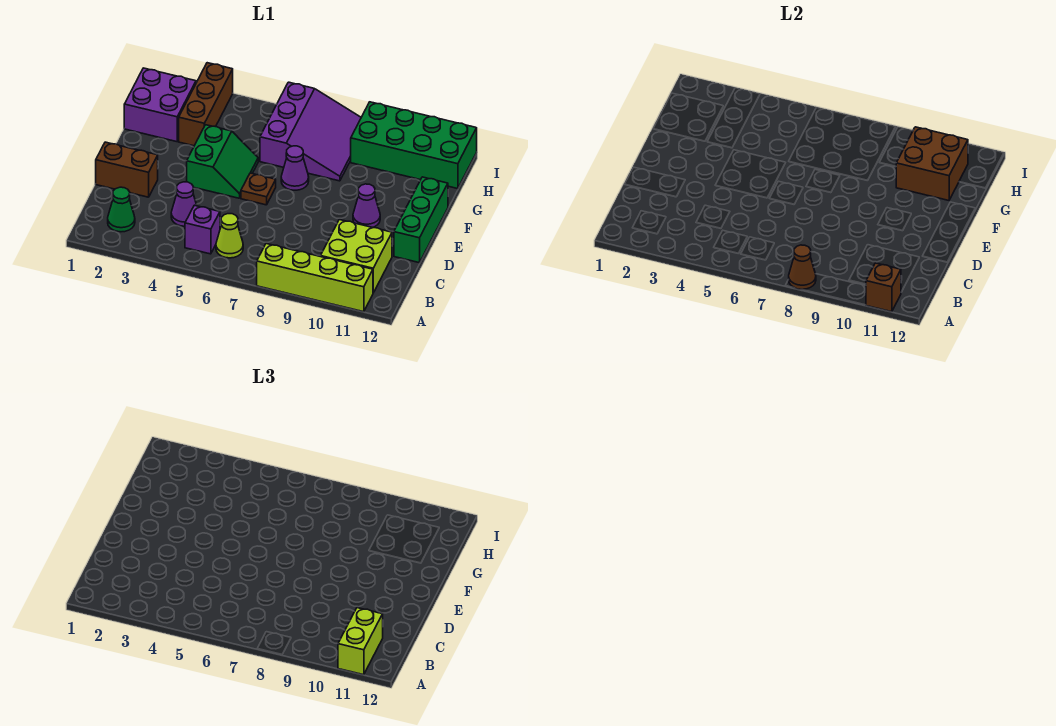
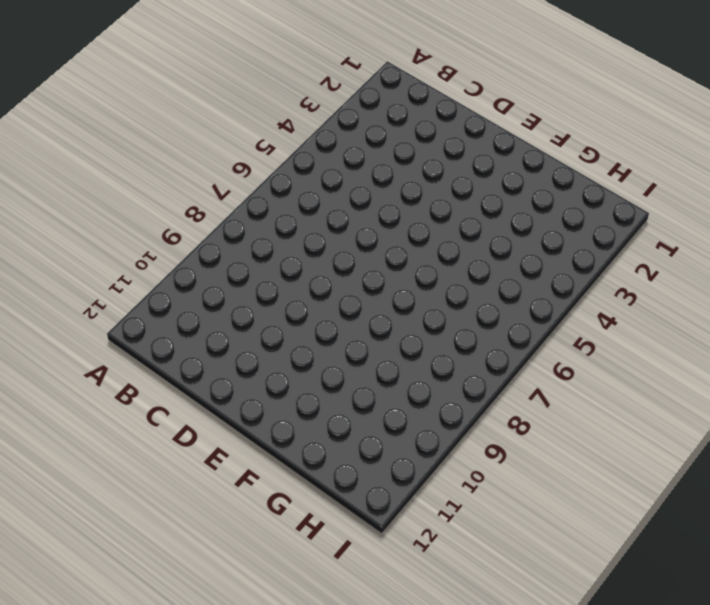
none -> lime 1x4 brick [257,244,373,312]
none -> green 1x1 cone [108,187,135,232]
none -> purple 1x1 brick [185,205,220,254]

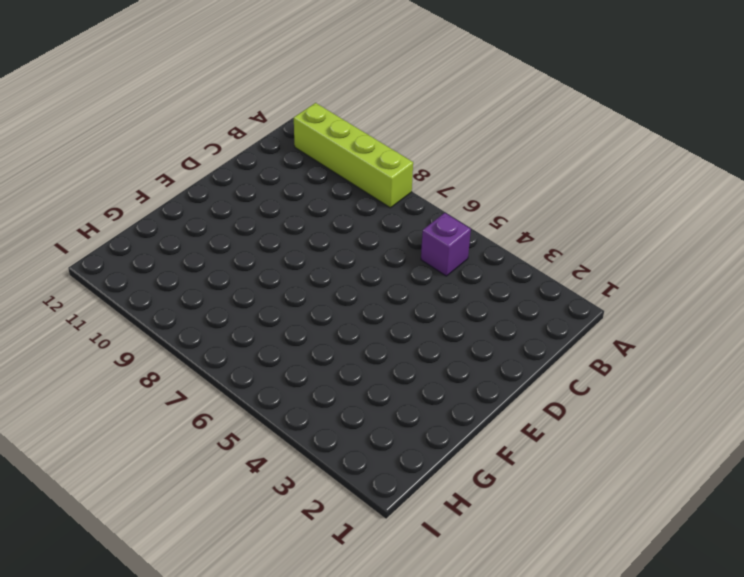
none -> green 1x1 cone [108,187,135,232]
none -> lime 1x1 cone [216,214,243,258]
none -> lime 2x2 brick [321,220,392,293]

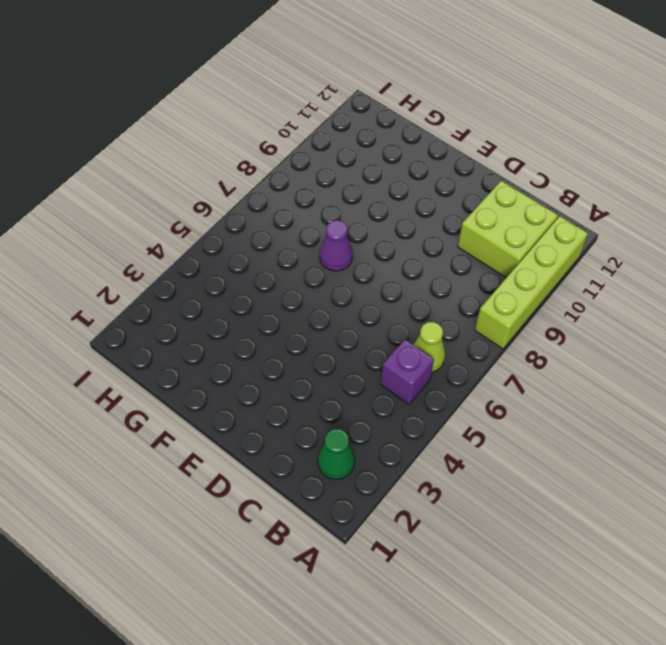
none -> purple 1x1 cone [171,182,197,226]
none -> brown 1x2 brick [96,142,158,197]
none -> green 1x3 brick [394,177,448,263]

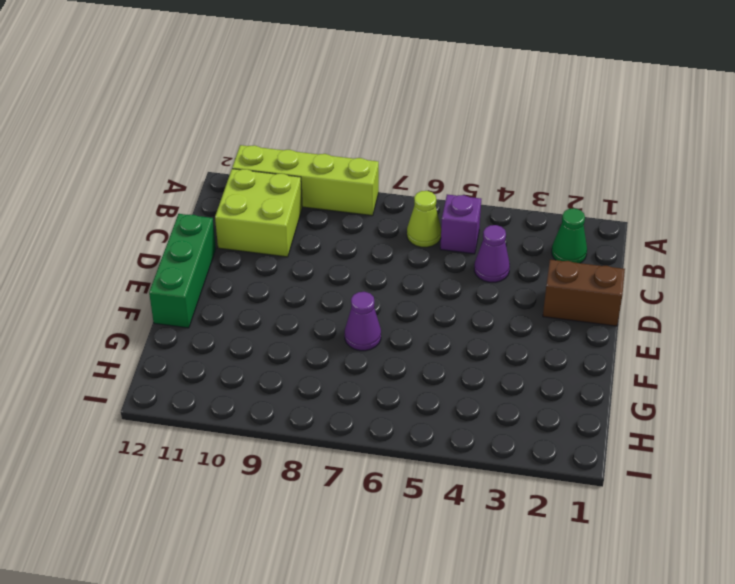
none -> green 2x2 slope [187,125,258,198]
none -> brown 1x1 plate [241,173,276,205]
none -> purple 1x1 cone [353,184,380,227]

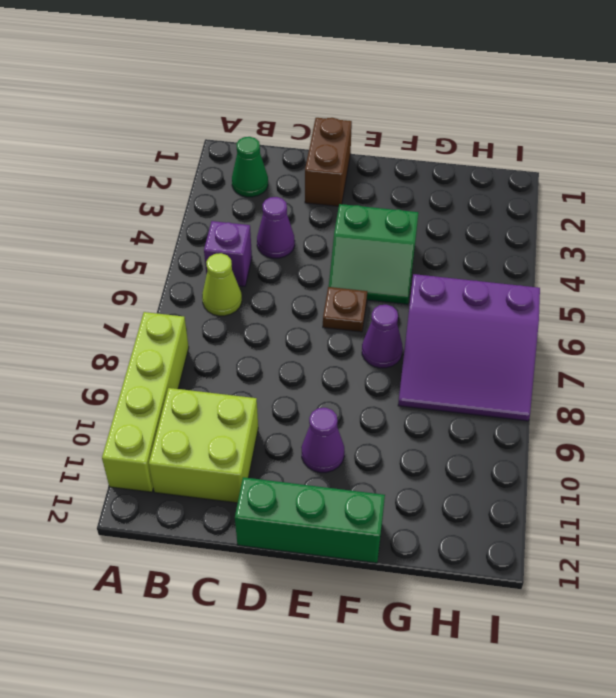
none -> purple 2x2 brick [124,68,196,142]
none -> brown 1x3 brick [179,63,233,146]
none -> green 2x4 brick [351,102,477,189]

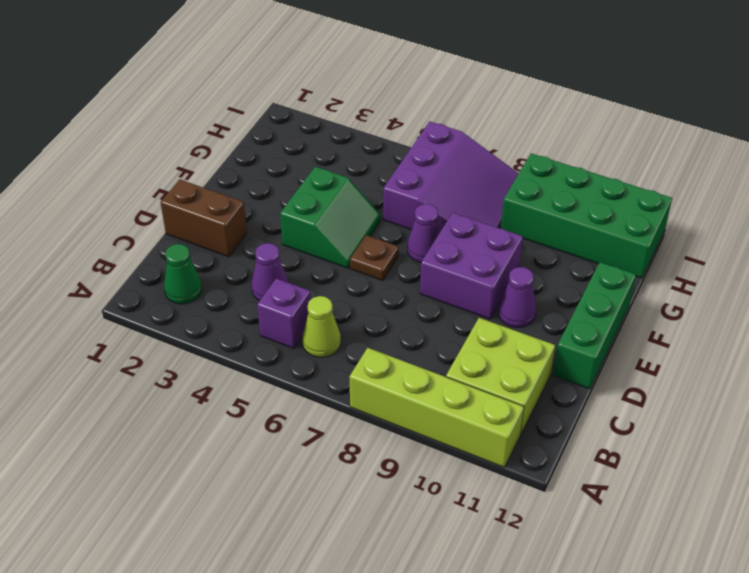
purple 2x2 brick [420,213,523,319] -> purple 2x2 brick moved to [124,68,196,142]
none -> brown 1x3 brick [179,63,233,146]
none -> brown 1x1 cone [789,245,816,289]
none -> brown 1x1 brick [866,263,901,312]

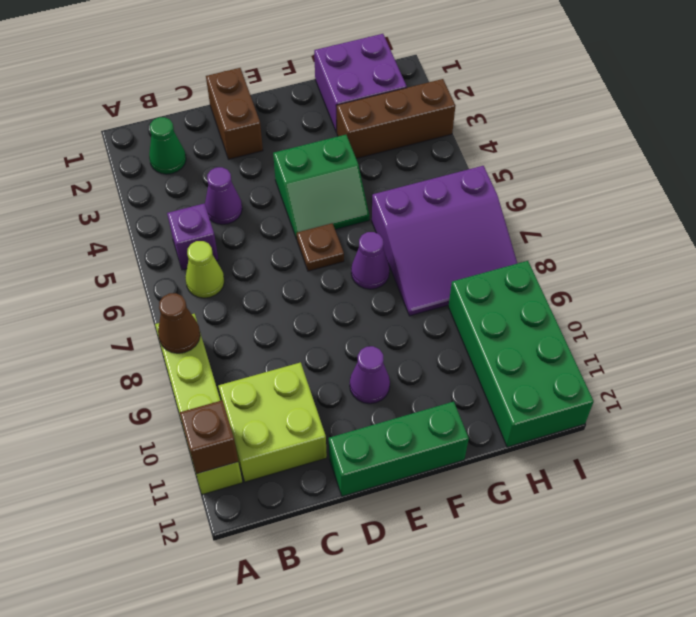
none -> brown 2x2 brick [896,127,968,200]
none -> lime 1x2 brick [338,608,383,675]

